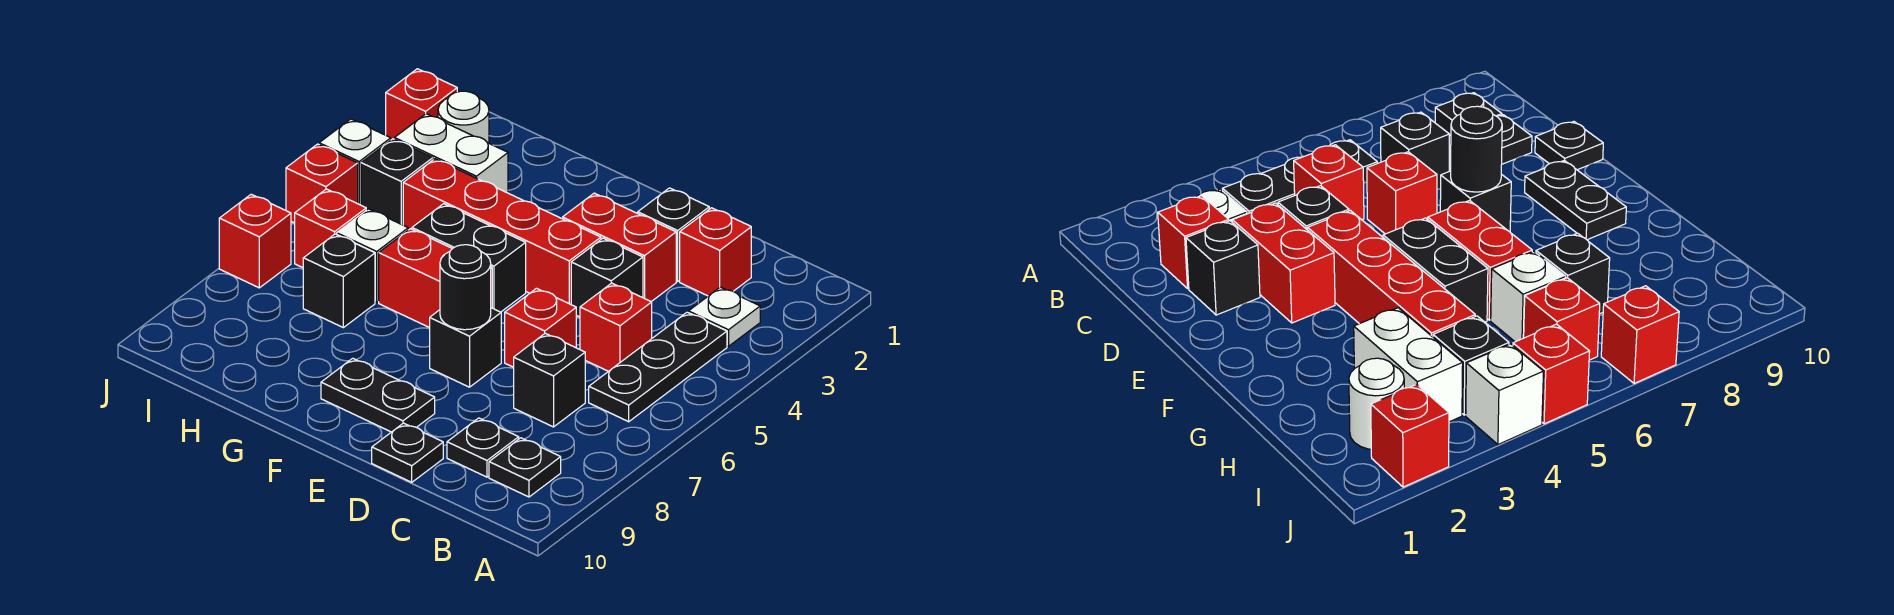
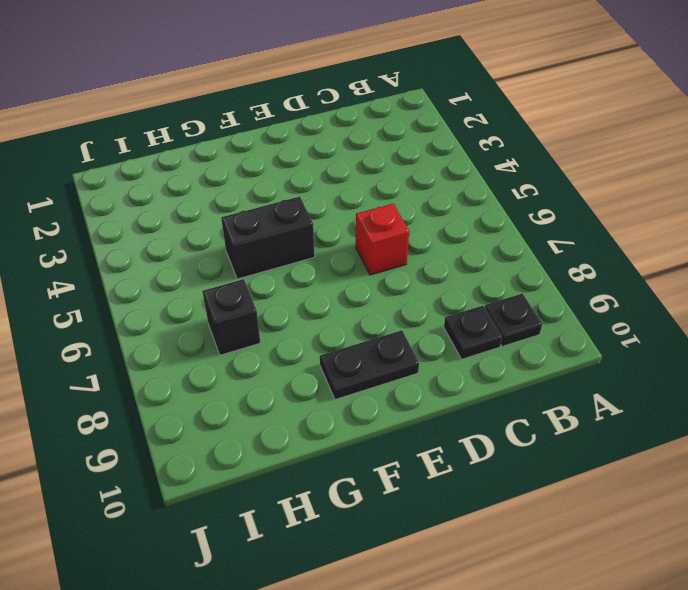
none -> white 1x1 plate [689,287,760,346]
none -> black 1x3 plate [589,312,727,422]
none -> red 1x1 brick [680,208,751,296]

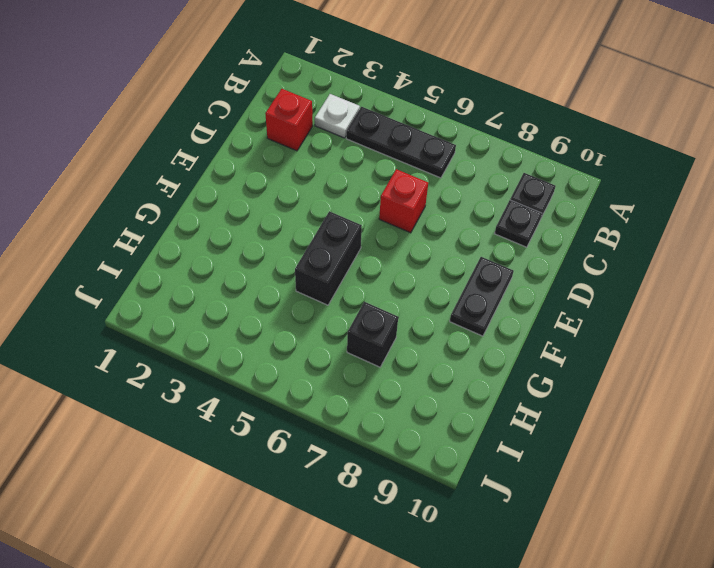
none -> red 1x1 brick [580,283,652,371]
none -> black 1x1 brick [514,333,585,427]
none -> black 1x1 brick [638,188,709,281]

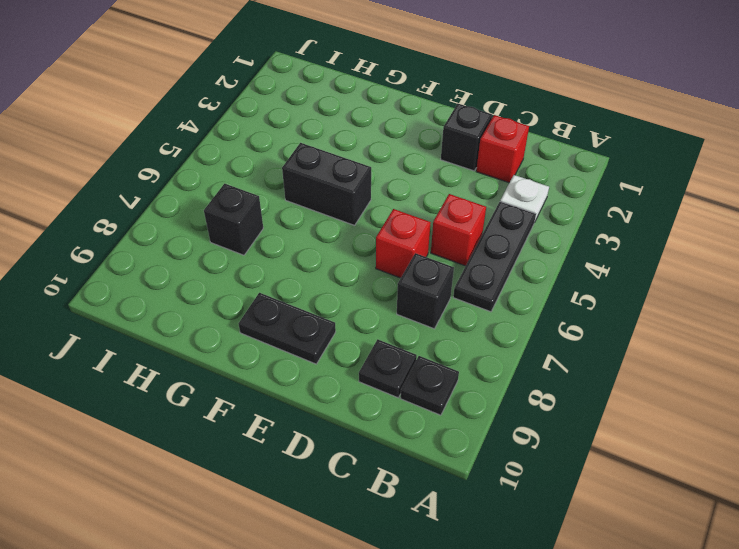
none -> red 1x2 brick [563,193,676,302]
none -> black 1x1 brick [571,238,643,317]
none -> black 1x1 plate [372,423,443,482]

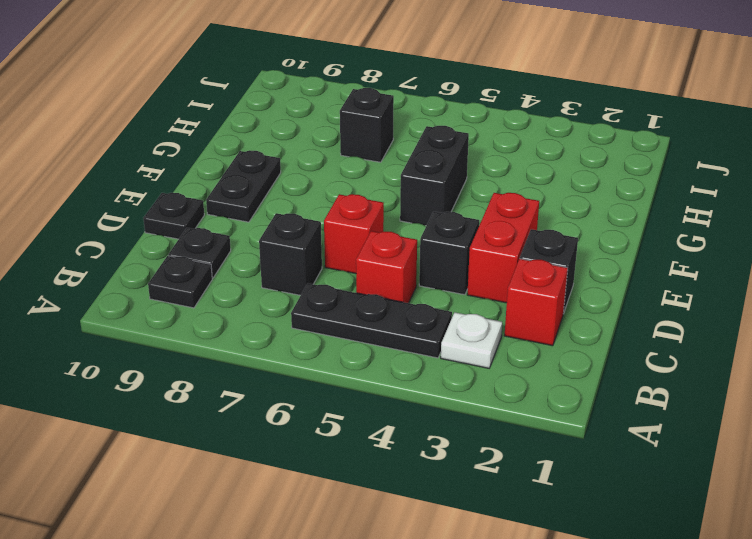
none -> red 1x4 brick [403,159,601,304]
none -> black 1x1 brick [430,308,501,387]
none -> red 1x2 brick [379,229,492,328]

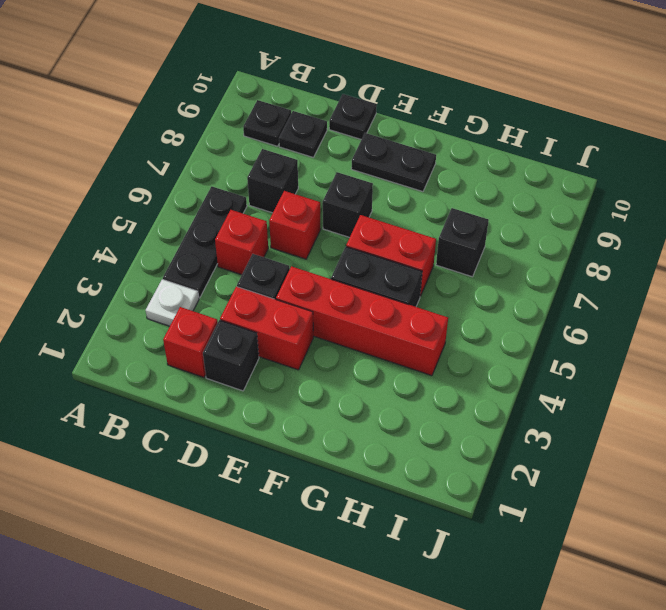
none -> white 1x2 brick [394,114,508,193]
none -> white 1x1 brick [337,209,408,302]
none -> white 1x1 round brick [438,91,489,143]

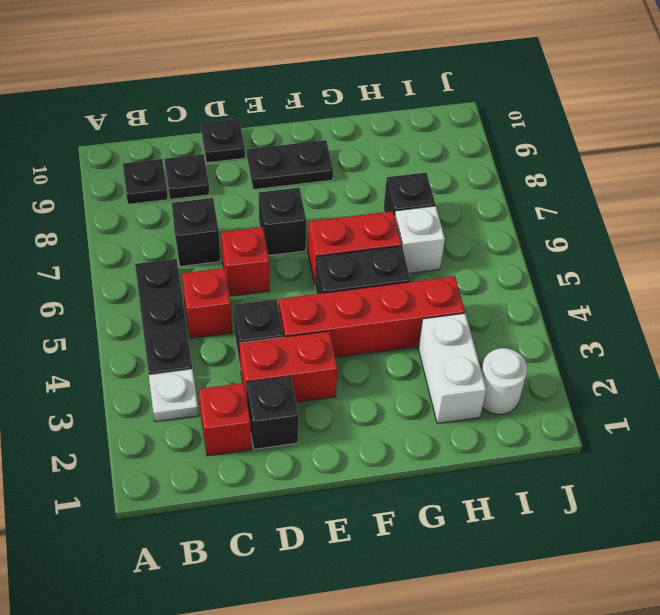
white 1x2 brick [418,313,486,424] -> white 1x2 brick turned to [394,114,508,193]
none -> black 1x1 brick [361,139,433,225]
none -> red 1x1 brick [295,189,366,268]
none -> red 1x1 brick [386,69,457,140]

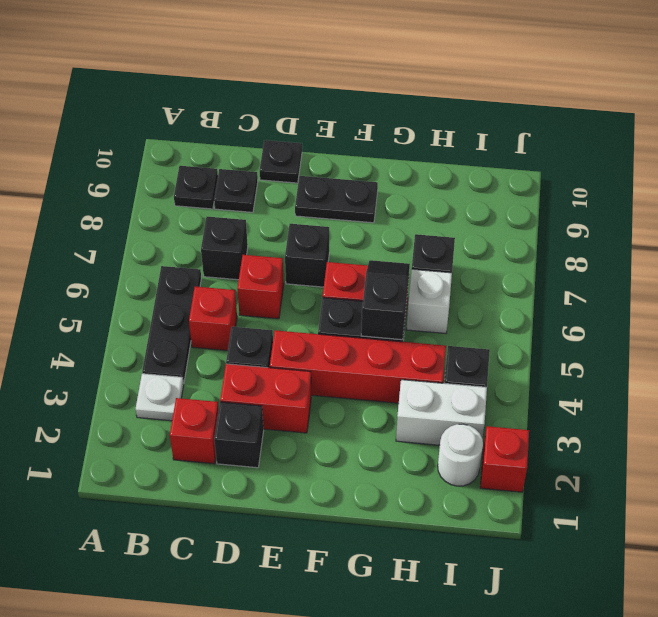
black 1x2 slope [361,260,410,340] -> none
none -> red 1x1 brick [295,189,366,268]
none -> white 1x1 brick [319,119,391,205]
none -> red 1x1 brick [286,144,358,223]

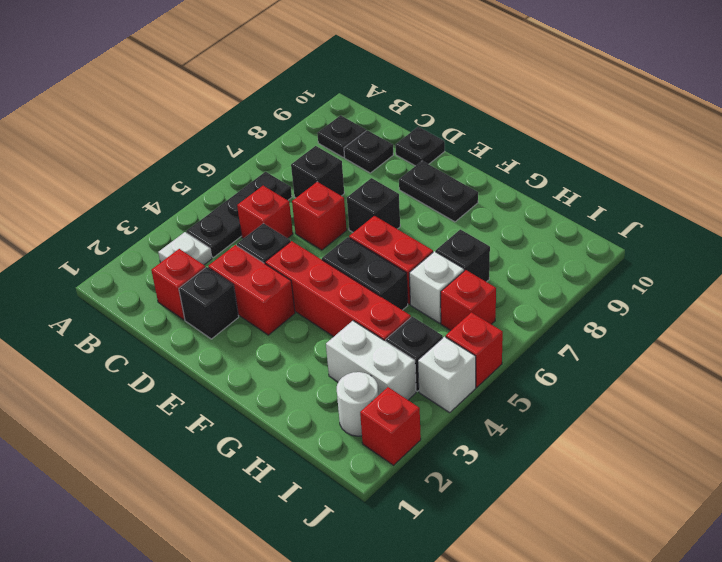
none -> red 1x1 brick [219,194,291,288]
none -> black 1x1 round brick [440,245,491,330]

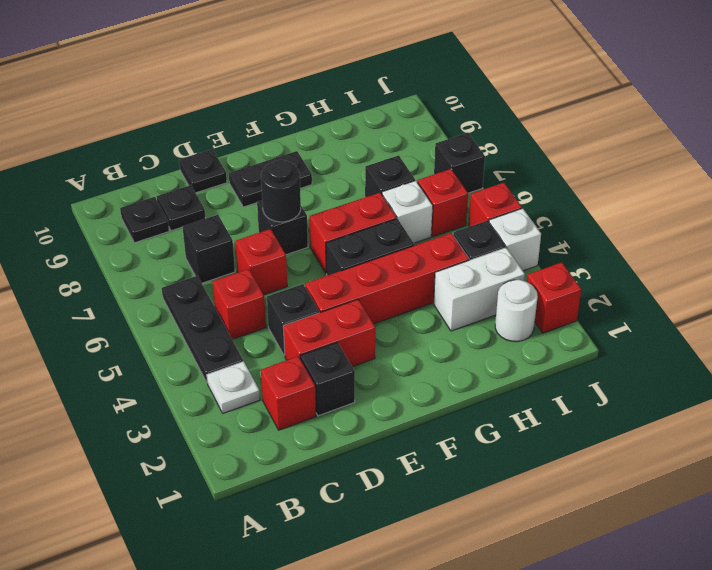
black 1x1 brick [434,133,485,193] -> red 1x1 brick [219,194,291,288]

